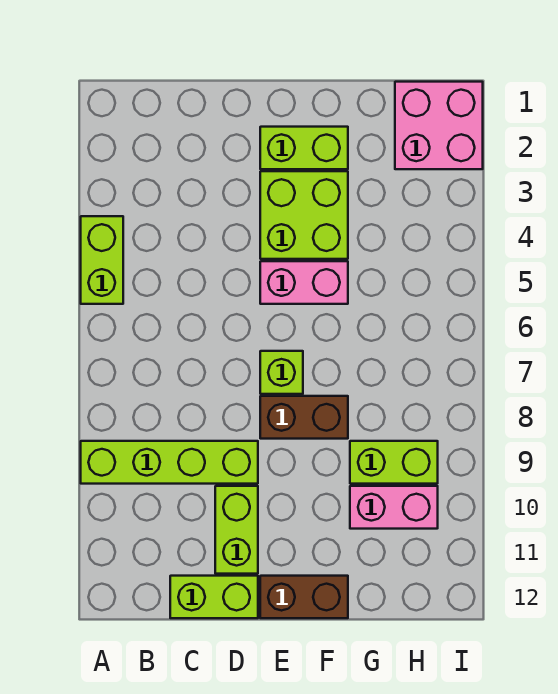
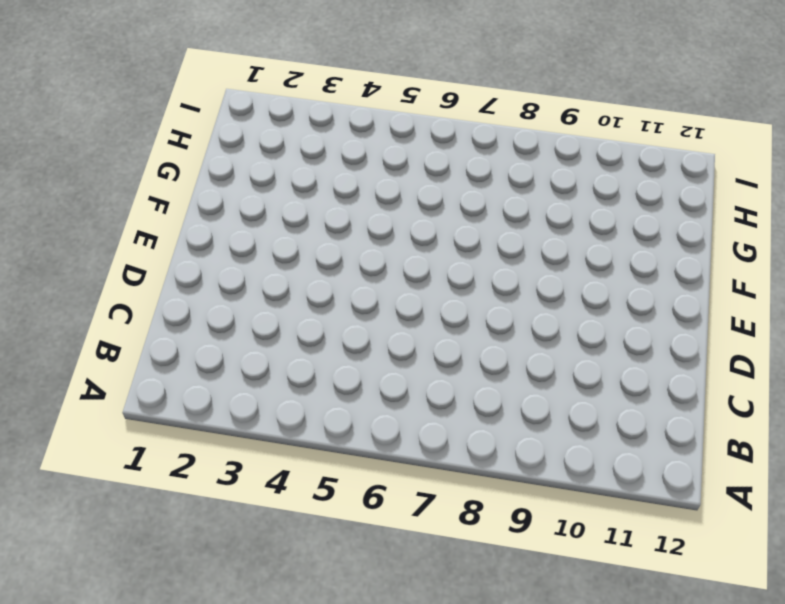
none -> lime 1x2 brick [81,216,123,304]
none -> lime 1x4 brick [81,441,258,484]
none -> lime 1x2 brick [170,576,258,618]

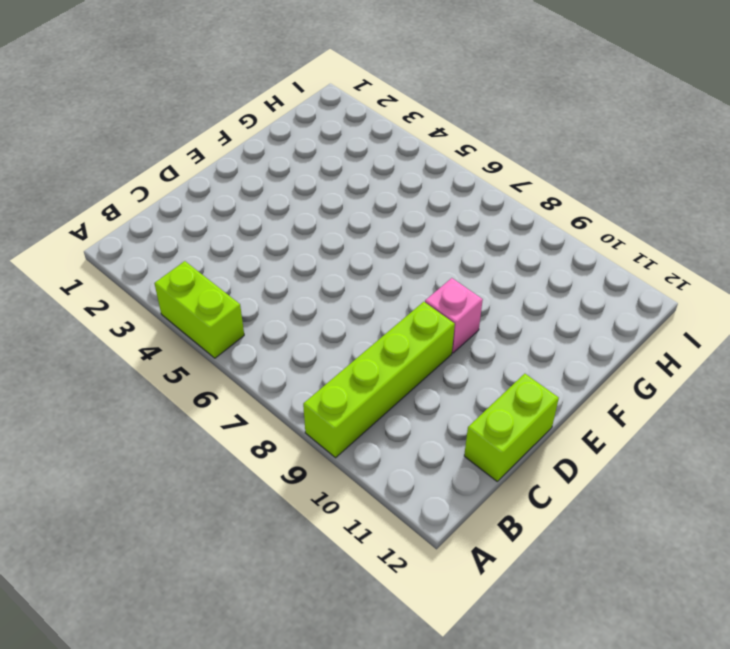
pink 1x1 brick [425,278,483,353] -> none
none -> lime 1x2 brick [215,486,258,574]
none -> lime 1x2 brick [260,127,348,169]
none -> lime 2x2 brick [260,171,348,259]

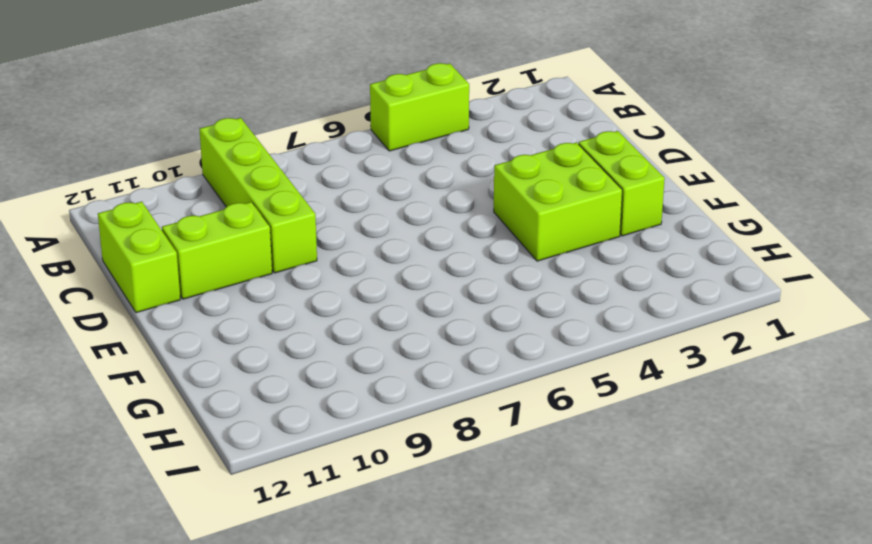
none -> pink 1x2 brick [260,261,348,304]
none -> lime 1x1 brick [260,351,303,394]
none -> brown 1x2 brick [260,396,348,439]

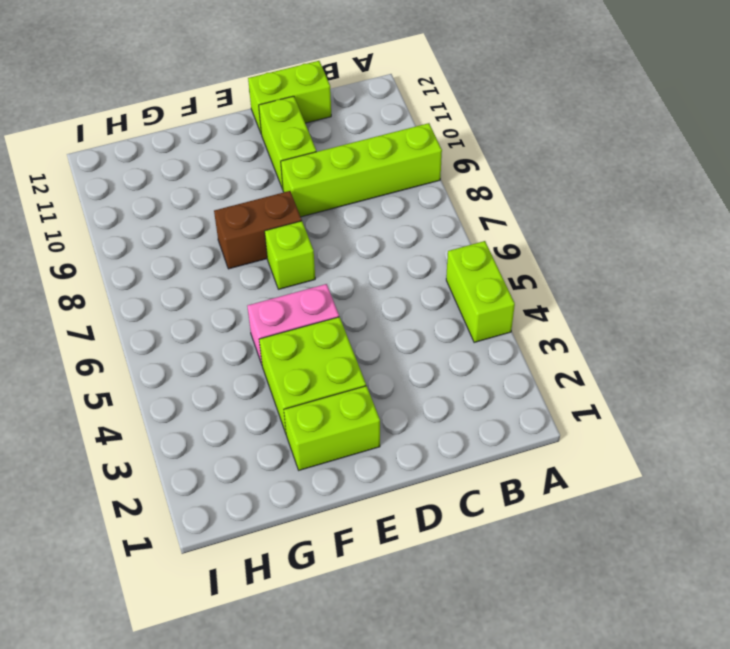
none -> brown 1x2 brick [260,576,348,618]
none -> lime 1x2 brick [350,441,438,484]
none -> pink 1x2 brick [350,486,438,529]

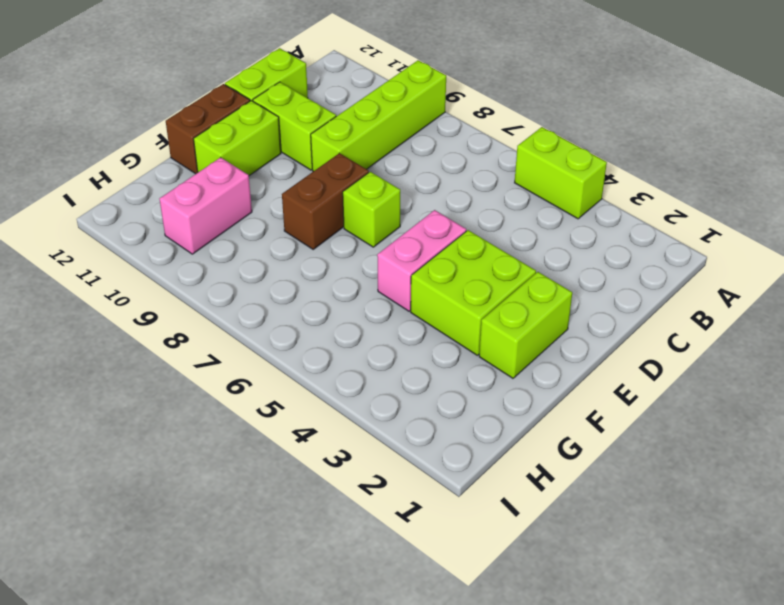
lime 1x2 brick [194,101,281,176] -> lime 1x2 brick moved to [350,441,438,484]
none -> pink 2x2 brick [395,82,483,169]

